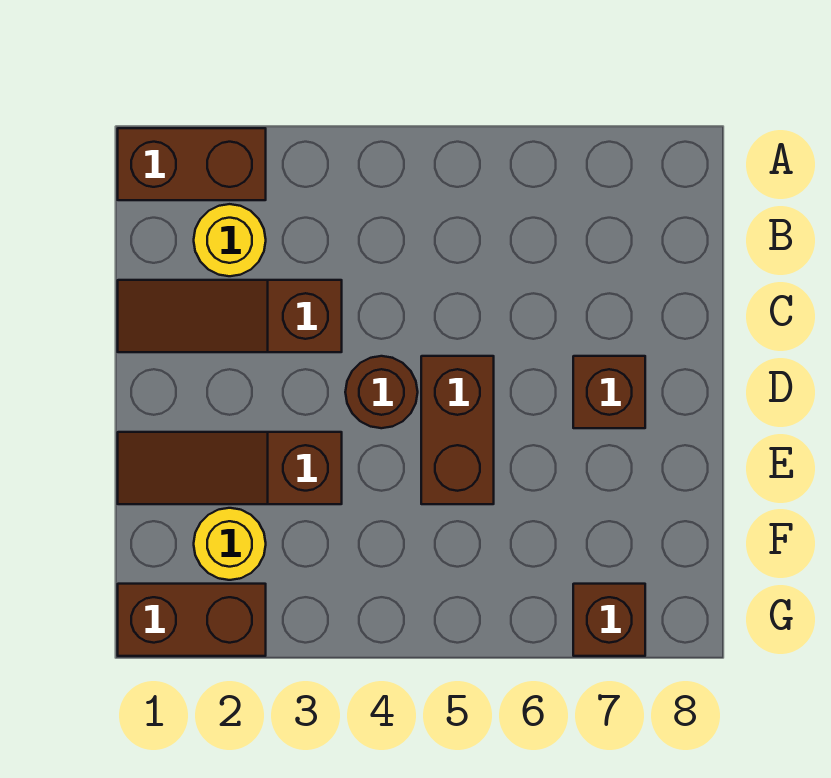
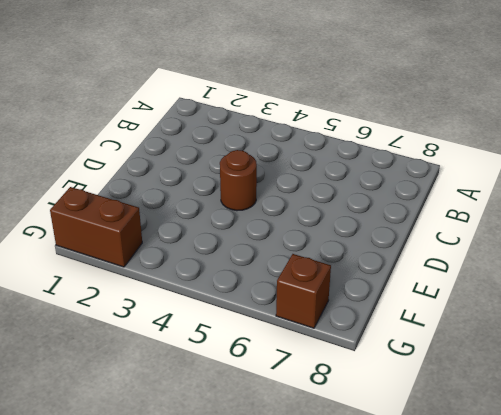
none -> brown 1x2 brick [118,128,266,200]
none -> yellow 1x1 round brick [194,204,266,276]

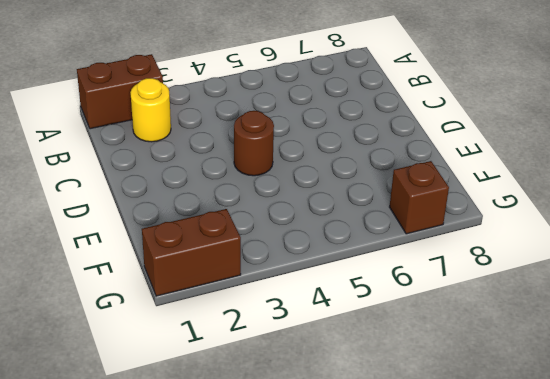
none -> brown 1x3 slope [118,280,342,352]
none -> brown 1x2 brick [421,356,494,504]

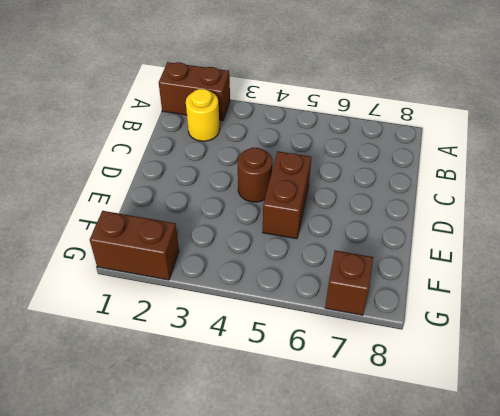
none -> brown 1x3 slope [118,280,342,352]
none -> brown 1x1 brick [573,356,645,428]

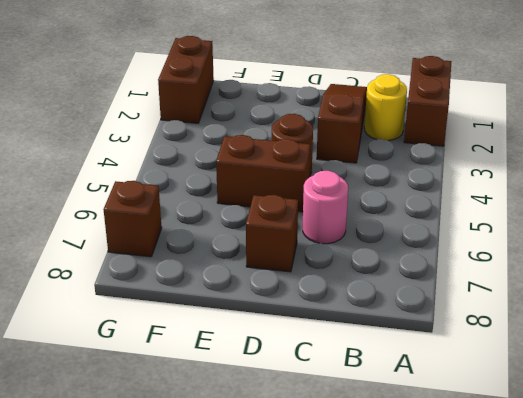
pink 1x1 round brick [303,171,348,244] -> none
none -> brown 1x3 slope [118,432,342,504]
none -> yellow 1x1 round brick [194,508,266,580]

